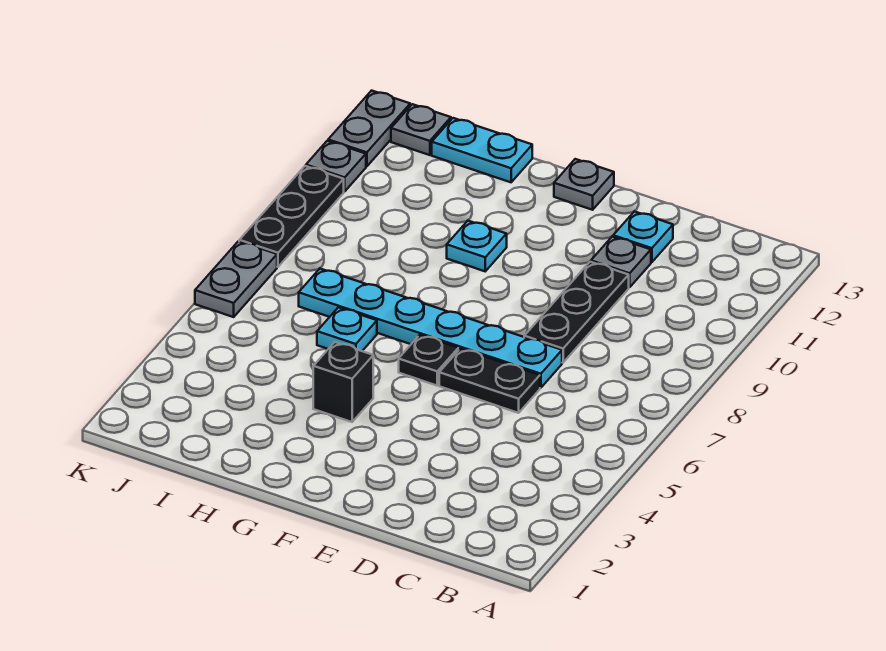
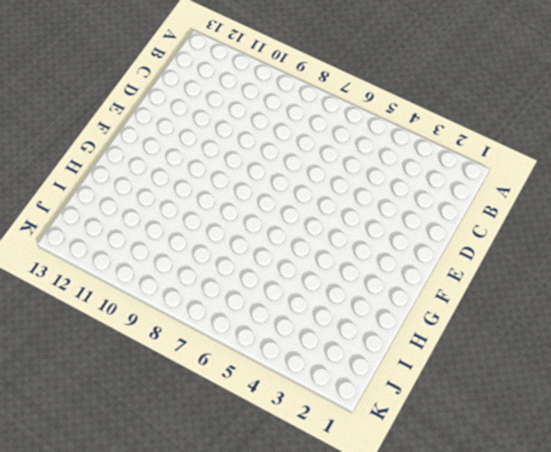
none -> black 1x2 plate [439,348,540,413]
none -> cyan 1x6 plate [299,269,562,388]
none -> black 1x3 plate [524,262,629,363]

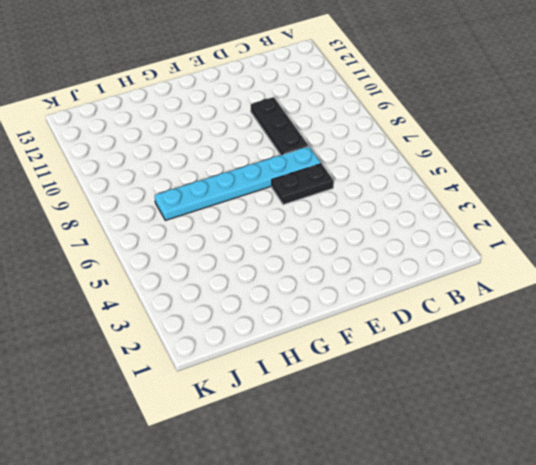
none -> grey 1x1 plate [591,237,651,287]
none -> cyan 1x1 plate [613,212,673,262]
none -> black 1x1 plate [399,335,458,385]

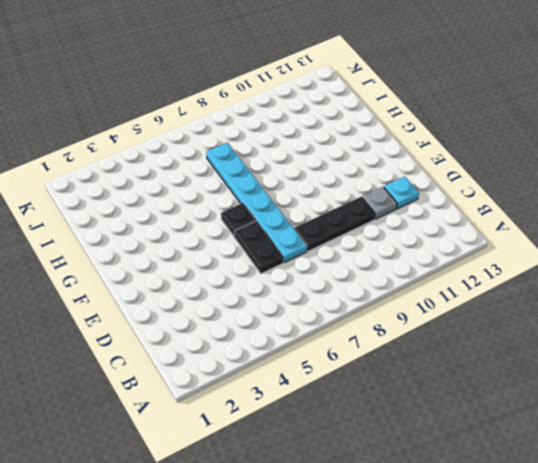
none -> grey 1x1 plate [554,159,614,210]
none -> black 1x1 brick [313,342,373,422]
none -> cyan 1x1 plate [447,221,507,271]

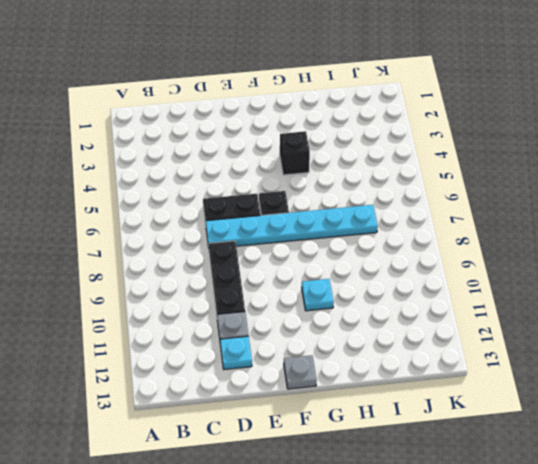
none -> cyan 1x1 plate [317,307,377,351]
none -> cyan 1x2 plate [432,118,532,182]
none -> grey 1x1 plate [391,104,451,155]

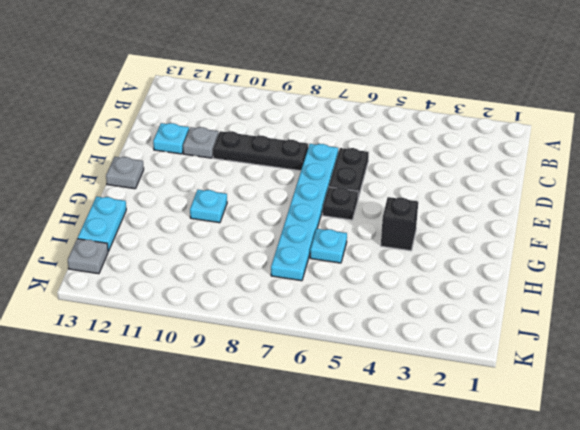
none -> grey 1x2 plate [195,241,277,317]
none -> black 1x3 plate [239,166,344,267]
none -> grey 1x1 plate [306,141,366,192]

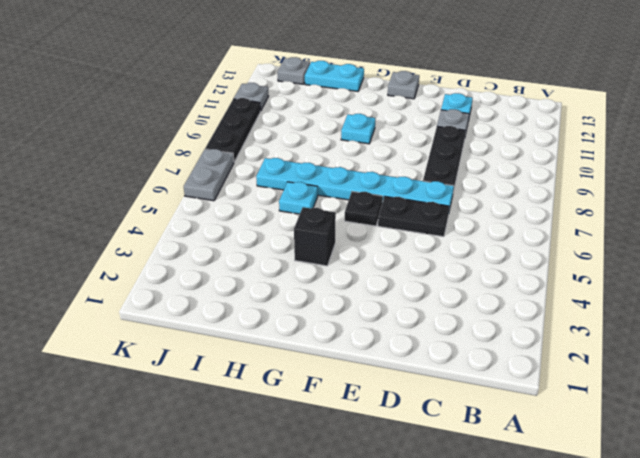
none -> grey 1x2 plate [328,91,410,166]

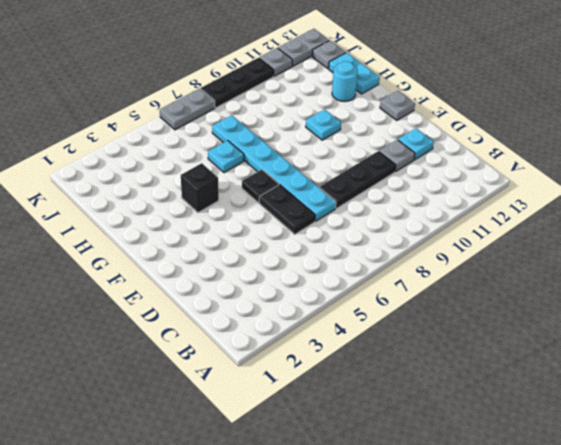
cyan 1x1 round brick [332,61,358,101] -> none

